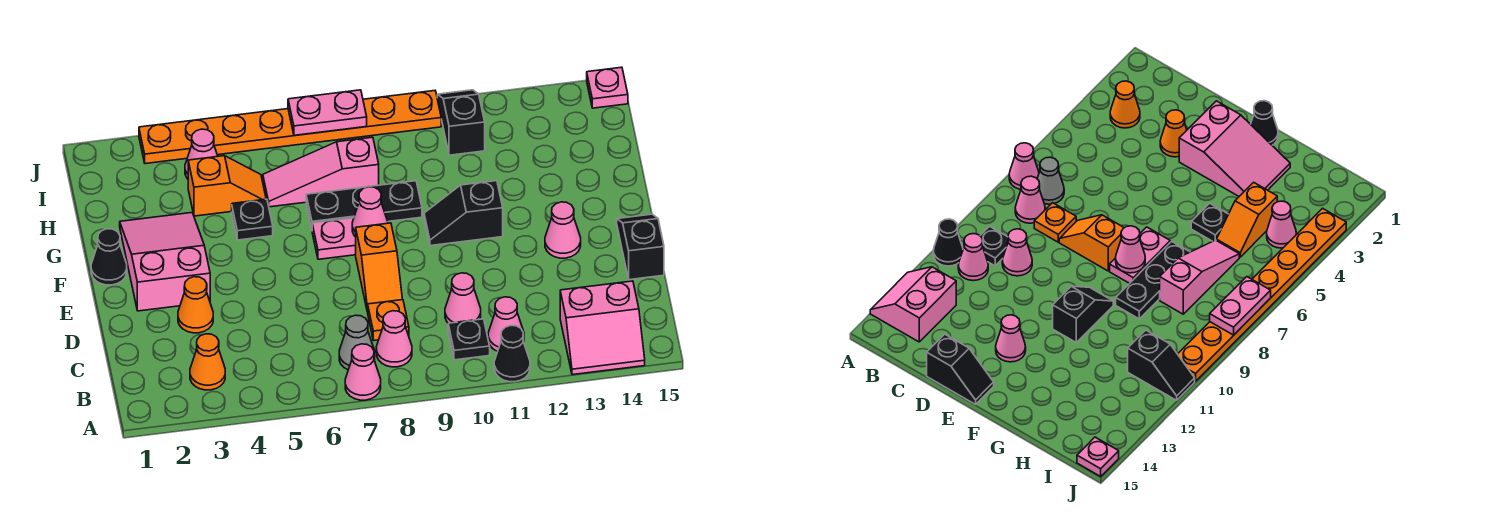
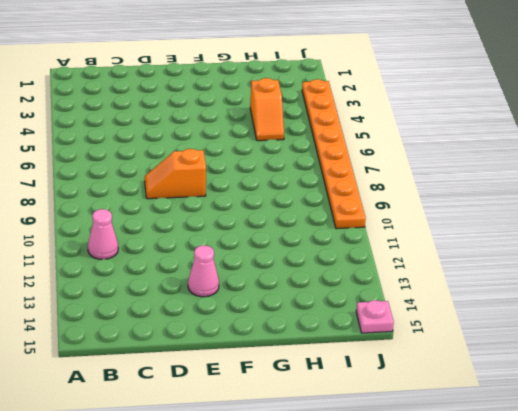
none -> pink 1x1 cone [345,344,381,400]
none -> black 1x1 cone [494,326,530,382]
none -> pink 2x2 slope [560,281,645,375]

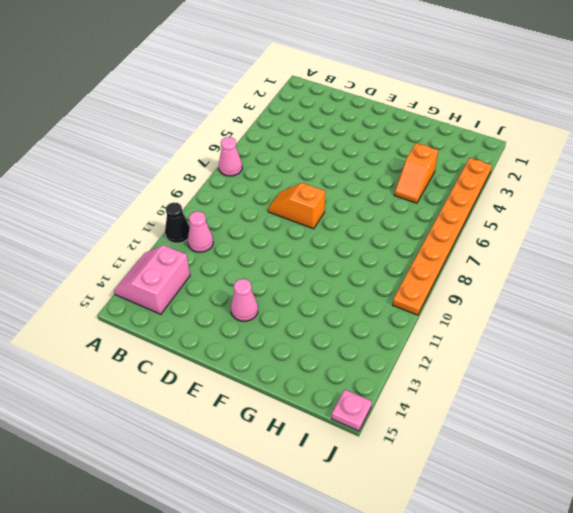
none -> orange 1x1 cone [190,334,225,390]
none -> grey 1x1 cone [339,315,375,370]
none -> pink 1x1 cone [376,311,412,367]

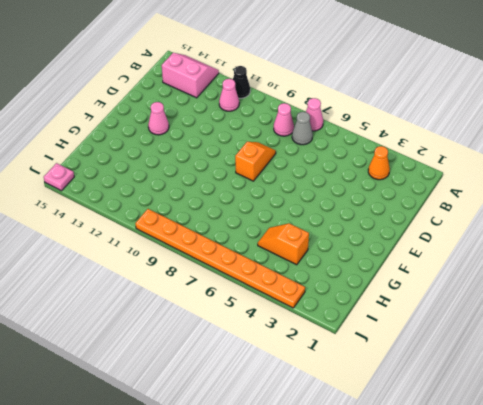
none -> black 1x1 plate [448,319,490,360]
none -> orange 1x1 plate [367,300,409,340]
none -> pink 1x1 cone [445,273,481,323]

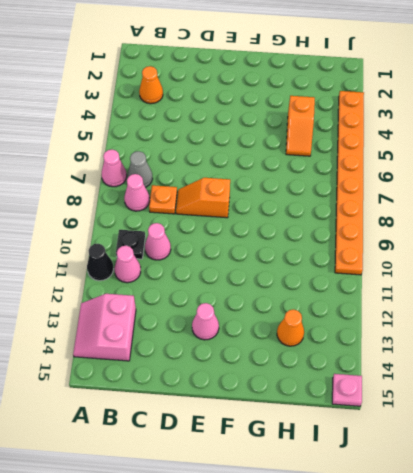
orange 1x1 cone [277,309,304,346] -> orange 1x1 cone moved to [178,277,213,333]
none -> black 1x2 slope [617,214,664,280]
none -> pink 2x3 slope [120,213,210,311]
none -> black 1x1 cone [91,229,127,285]

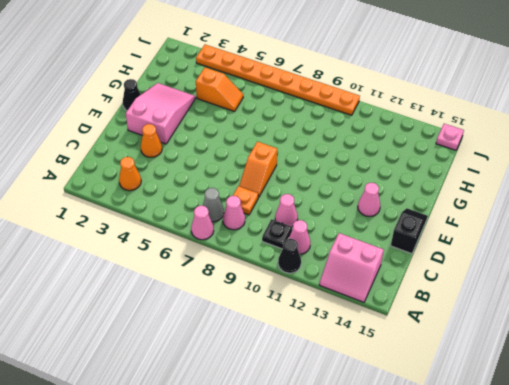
none -> pink 1x2 plate [312,218,356,259]
none -> black 1x2 slope [424,181,503,246]
none -> black 1x1 plate [232,199,273,240]

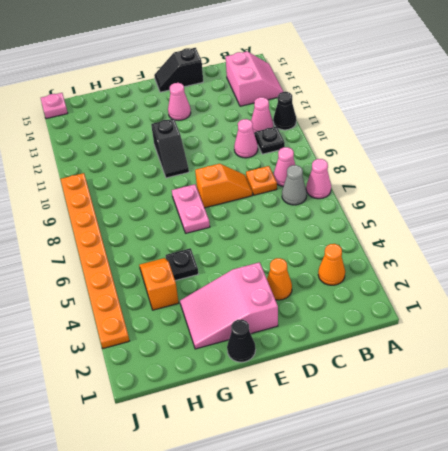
none -> black 1x3 plate [306,181,422,229]
none -> pink 1x3 slope [263,137,379,207]
none -> pink 1x1 cone [185,129,218,179]

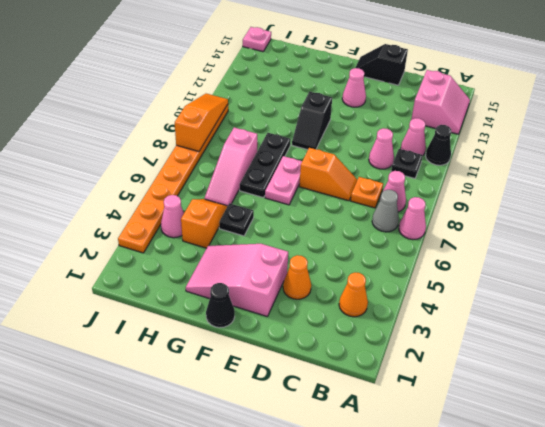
orange 1x3 slope [175,94,228,151] -> pink 1x2 plate [288,90,367,135]
none -> black 1x2 slope [437,90,485,155]
none -> pink 1x1 cone [352,187,388,237]

